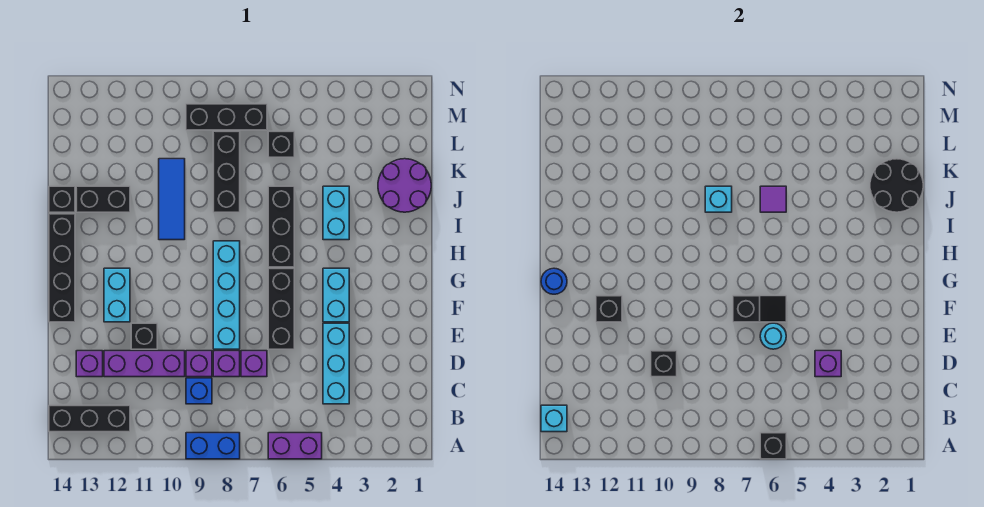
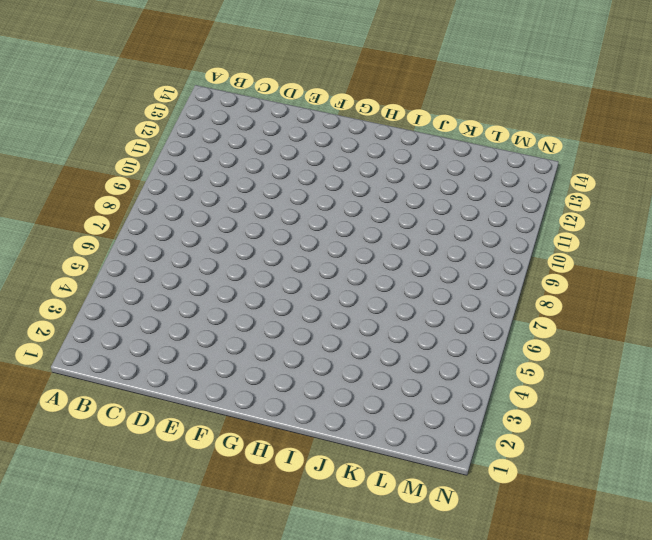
none -> purple 1x2 brick [268,433,322,459]
none -> blue 1x2 brick [186,433,240,459]
none -> black 1x3 brick [49,405,130,432]
none -> cyan 1x3 brick [323,323,349,404]

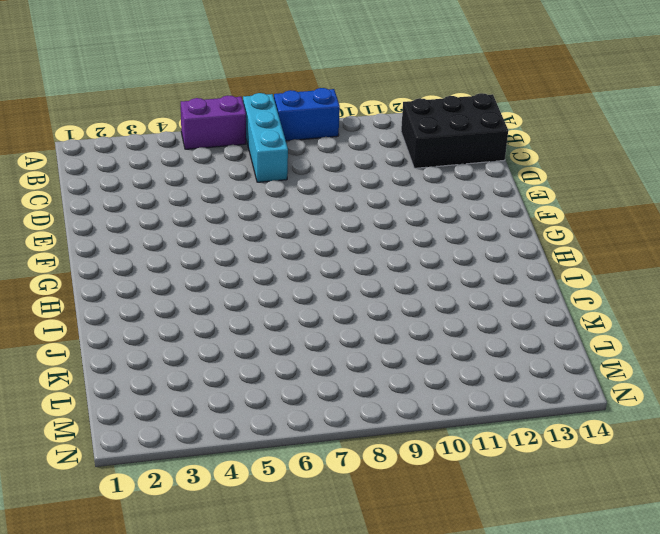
cyan 1x3 brick [243,93,288,182] -> cyan 1x3 brick moved to [323,323,349,404]
black 2x3 brick [401,93,508,168] -> black 1x3 brick [49,405,130,432]
none -> blue 1x1 brick [186,378,212,404]
none -> purple 1x1 brick [241,351,267,377]
none -> purple 1x1 brick [213,351,240,377]
none -> purple 1x1 brick [186,351,212,377]

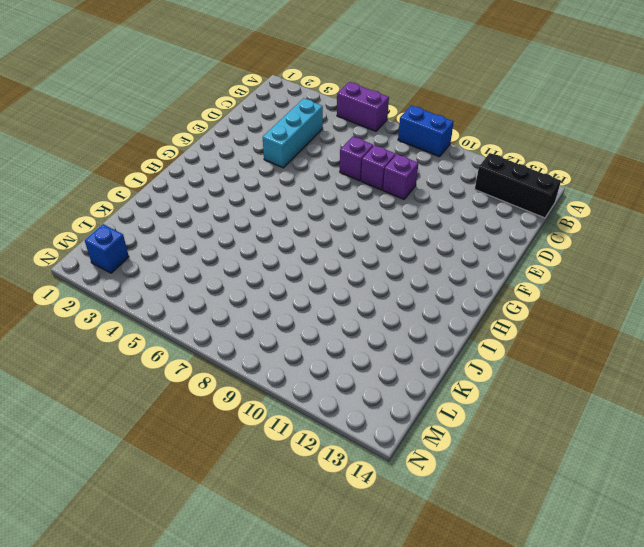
blue 1x1 brick [85,224,129,273] -> blue 1x1 brick moved to [186,378,212,404]
none -> purple 1x3 brick [104,351,185,377]
none -> purple 1x1 brick [76,351,103,377]
none -> black 1x3 brick [268,268,294,349]
none -> cyan 1x4 brick [213,241,240,349]

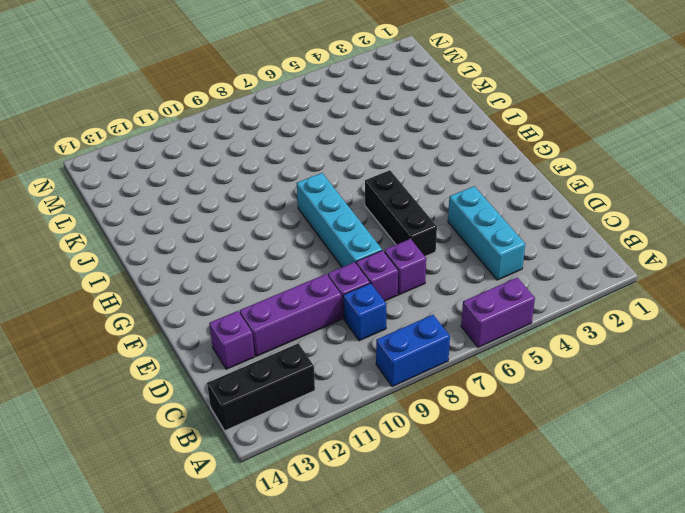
none -> black 1x1 brick [131,323,157,349]
none -> cyan 1x2 brick [323,268,349,322]
none -> cyan 1x2 brick [104,268,130,322]
none -> black 1x4 brick [49,214,75,322]

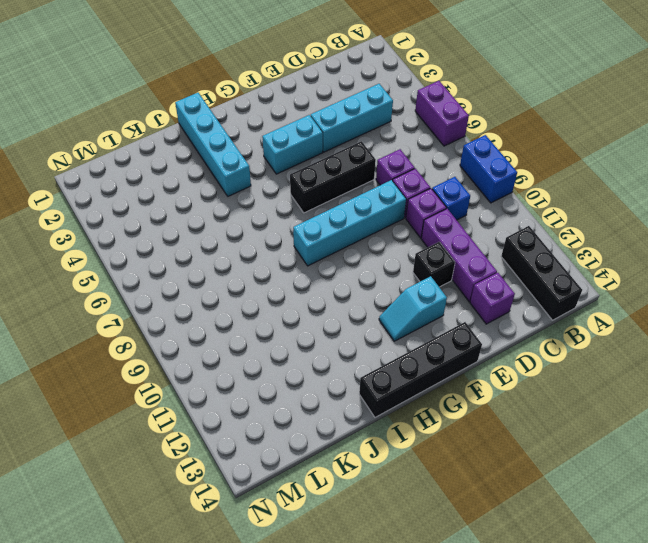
cyan 1x2 slope [379,276,447,341] -> cyan 1x2 brick [104,268,130,322]
cyan 1x4 brick [175,93,251,196] -> cyan 1x2 brick [323,186,349,240]
none -> black 1x3 brick [268,186,294,267]
none -> blue 1x3 tile [159,159,185,240]
none -> purple 2x2 round brick [378,159,431,212]
none -> black 1x3 brick [213,131,240,212]

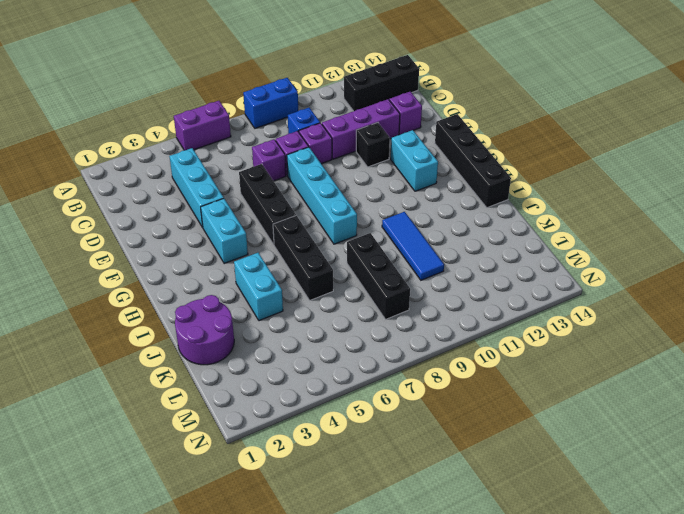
none -> black 1x2 brick [76,186,130,212]
none -> black 1x1 brick [49,186,75,212]
none -> black 1x1 brick [268,131,294,157]
none -> black 1x3 brick [186,104,267,130]

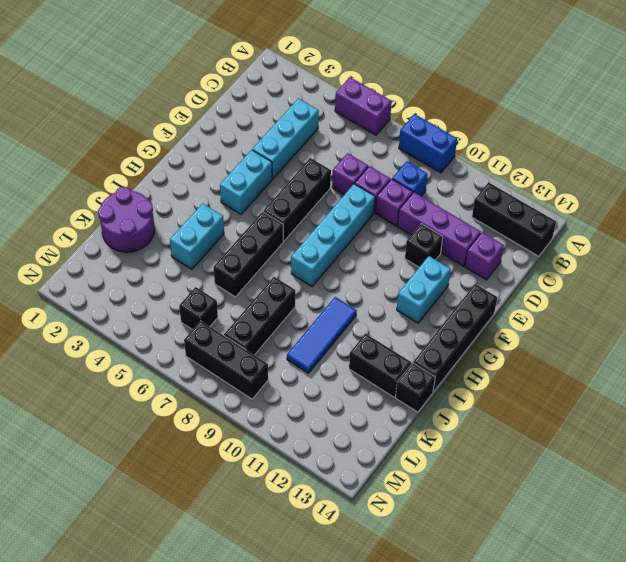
none -> black 1x1 brick [760,433,786,459]
none -> cyan 1x1 brick [541,405,567,432]
none -> purple 1x1 brick [815,351,841,377]
none -> black 1x1 brick [651,351,677,377]

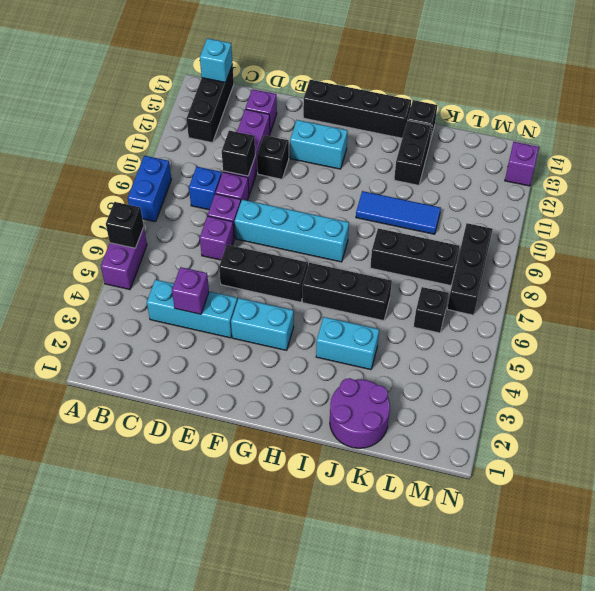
purple 1x1 brick [505,142,539,186] -> none
none -> cyan 1x1 round brick [760,323,786,349]
none -> black 1x2 slope [733,296,786,322]
none -> black 1x1 brick [596,296,622,322]
none -> blue 1x1 round brick [541,268,567,294]

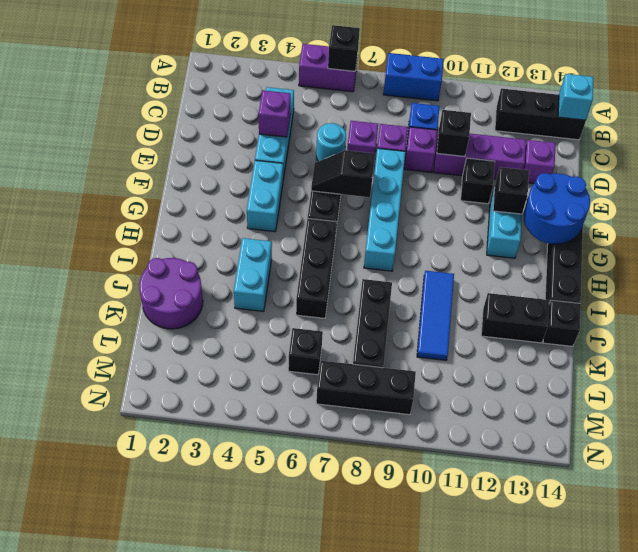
blue 2x2 round brick [524,173,590,244] -> blue 1x1 round brick [541,268,567,294]
none -> black 2x2 round brick [870,159,923,212]
none -> purple 1x1 tile [760,186,786,212]
none -> cyan 1x1 brick [705,186,732,212]

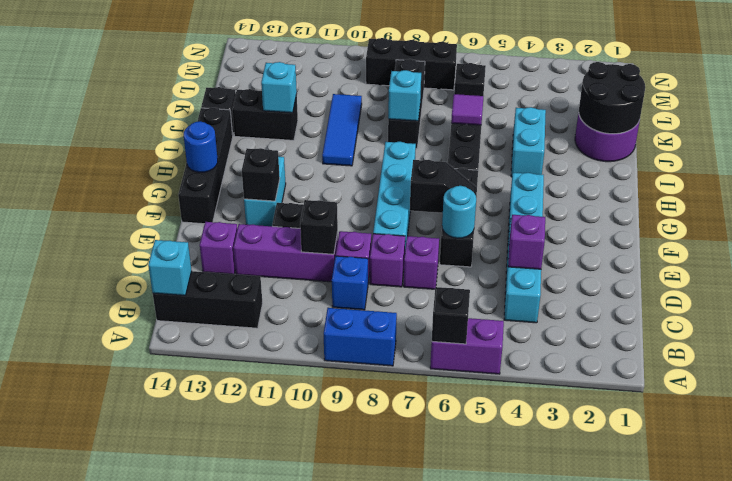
cyan 1x1 brick [261,62,297,113] -> none

